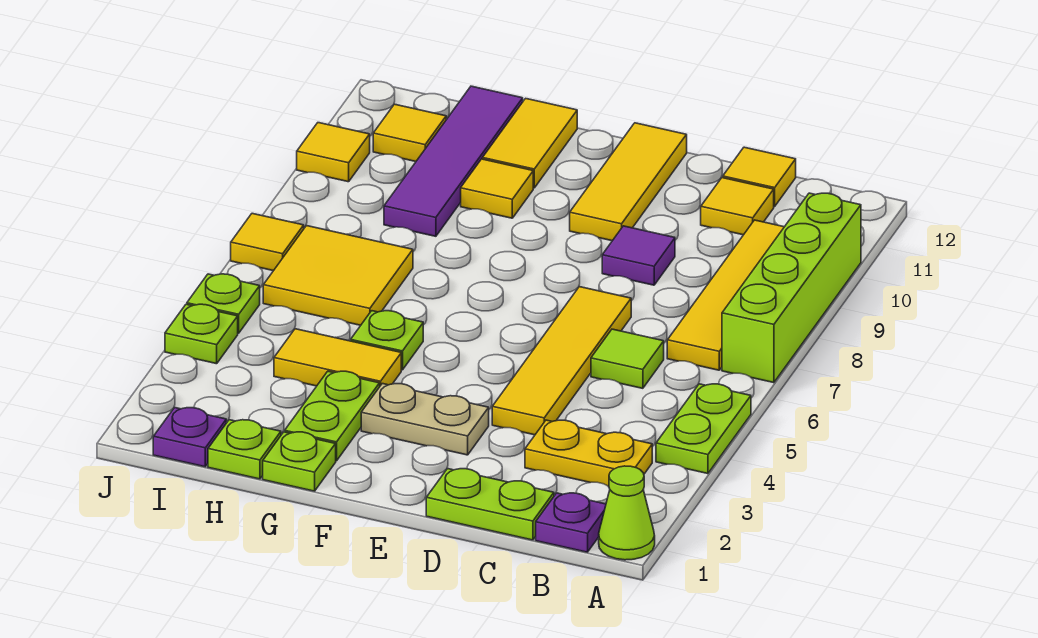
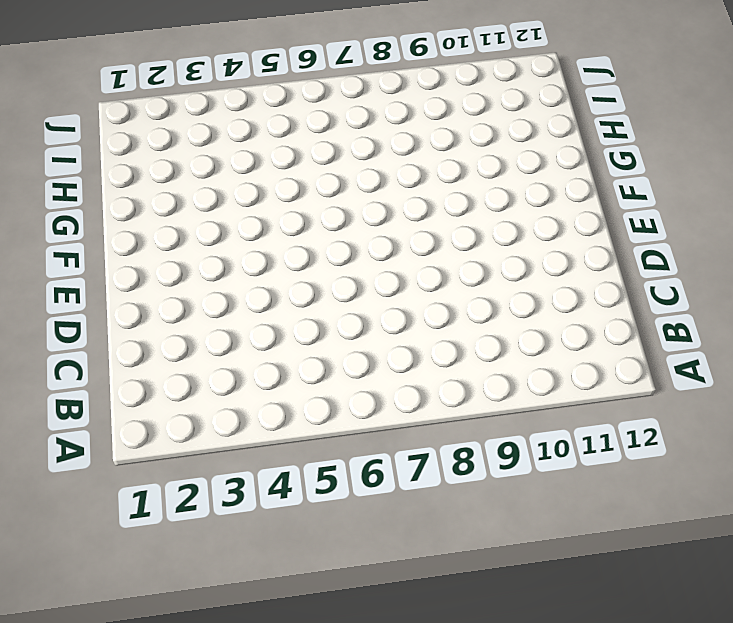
none -> lime 1x1 cone [599,466,655,560]
none -> lime 1x2 plate [656,384,751,474]
none -> lime 1x4 brick [722,193,861,383]

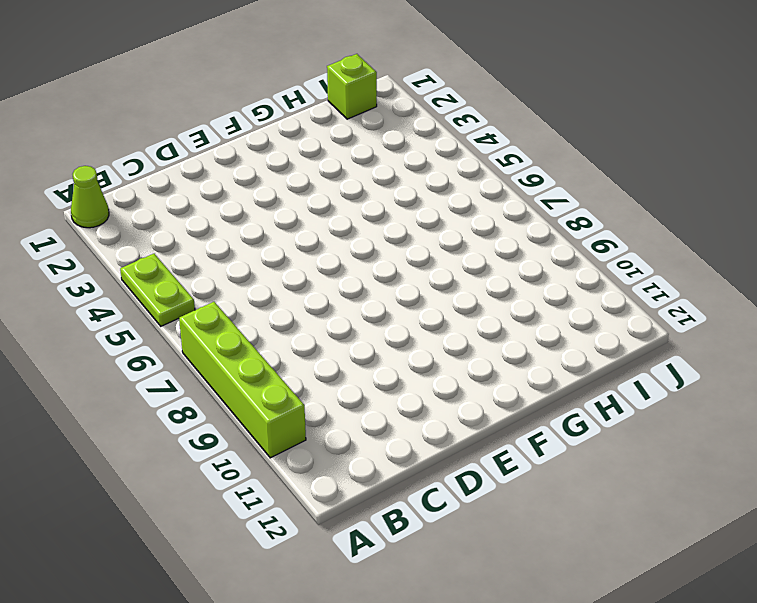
lime 1x1 brick [327,54,377,119] -> purple 1x1 plate [153,408,226,467]
none -> purple 1x1 plate [536,493,606,552]
none -> yellow 1x2 plate [525,420,652,487]
none -> yellow 1x4 tile [667,220,784,370]

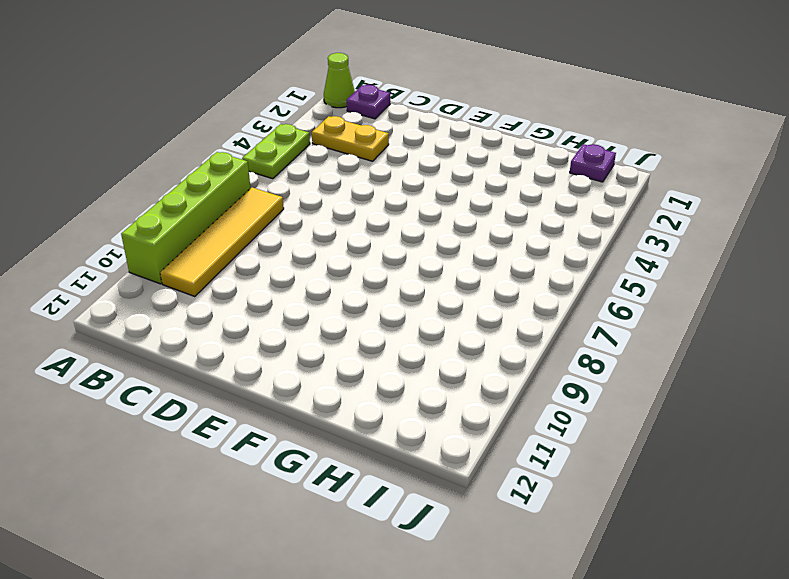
none -> lime 1x2 plate [426,469,554,540]
none -> lime 1x1 tile [591,329,664,388]
none -> yellow 1x1 tile [701,178,774,235]

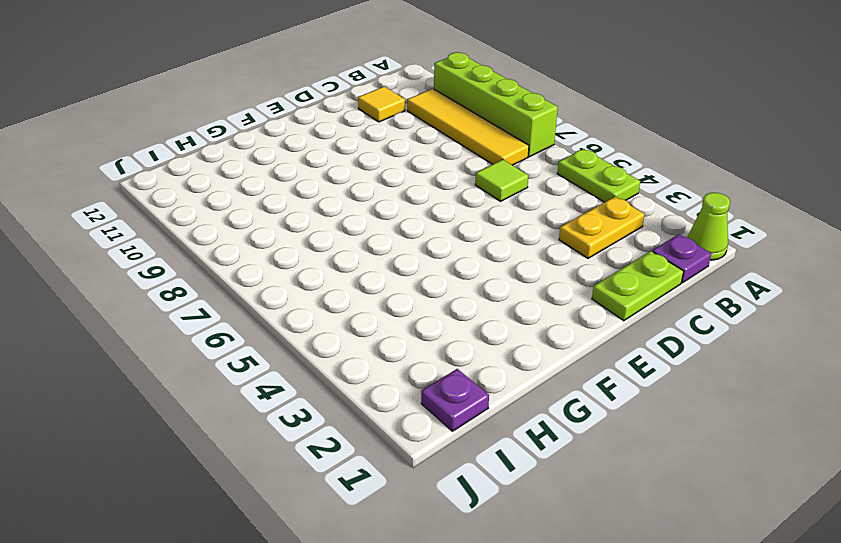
none -> yellow 1x1 tile [723,147,796,207]
none -> yellow 1x4 tile [492,287,631,435]
none -> purple 1x1 tile [602,226,675,285]

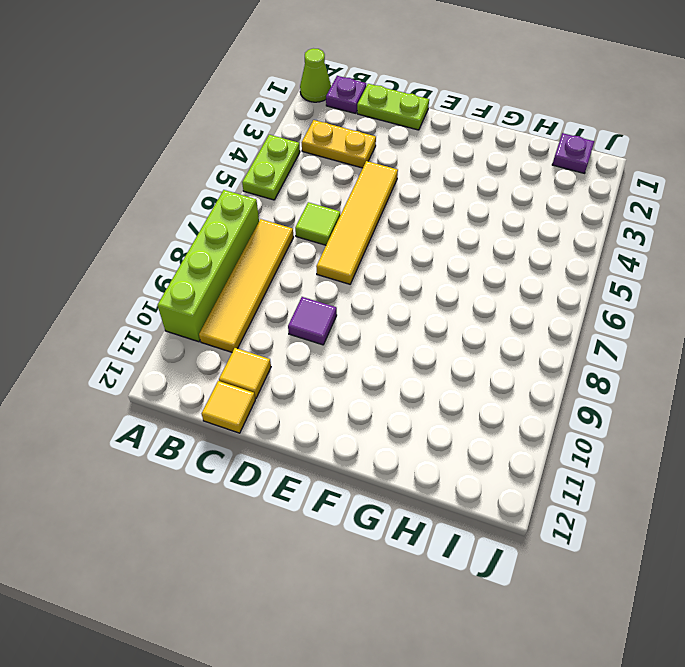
none -> tan 1x2 plate [361,384,489,455]
none -> yellow 1x3 tile [570,123,687,241]
none -> lime 1x1 plate [263,432,336,491]

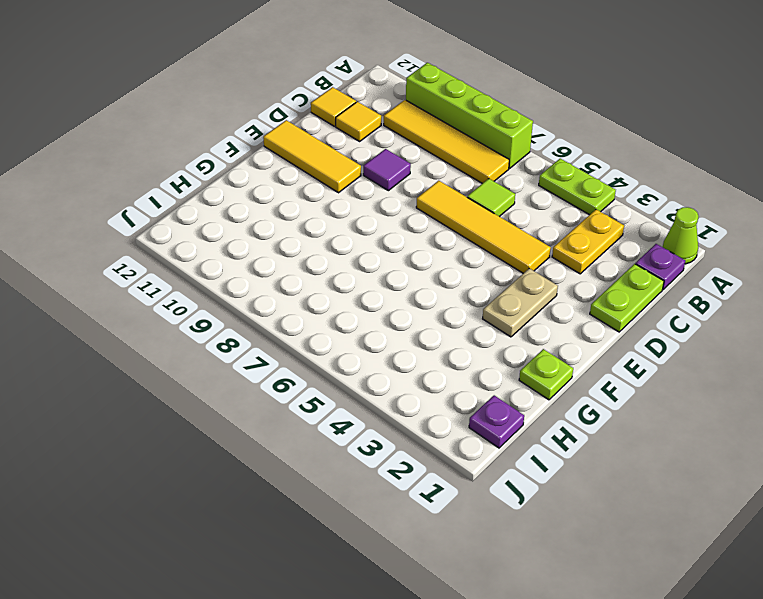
none -> lime 1x2 plate [285,371,380,461]
none -> yellow 1x2 tile [274,329,401,386]
none -> lime 1x1 plate [351,311,423,370]

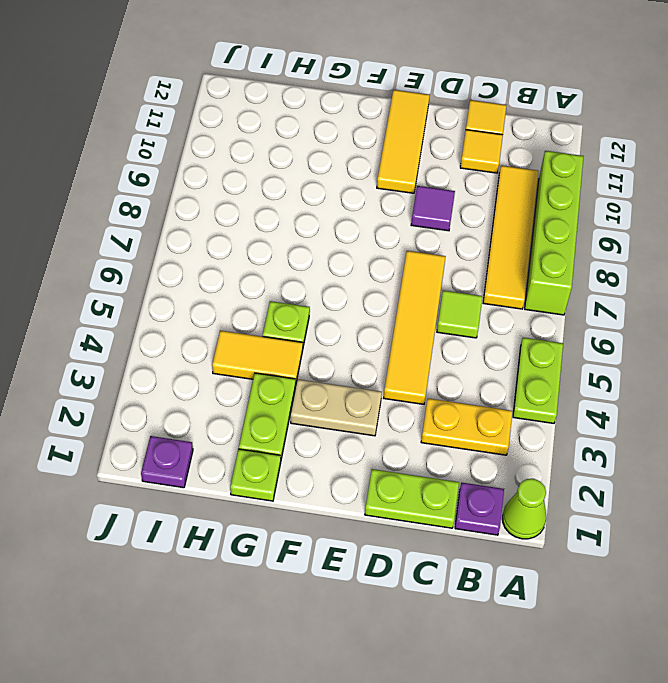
none -> yellow 1x1 tile [461,159,533,218]
none -> yellow 1x2 tile [482,98,577,188]
none -> lime 1x1 plate [208,420,281,479]

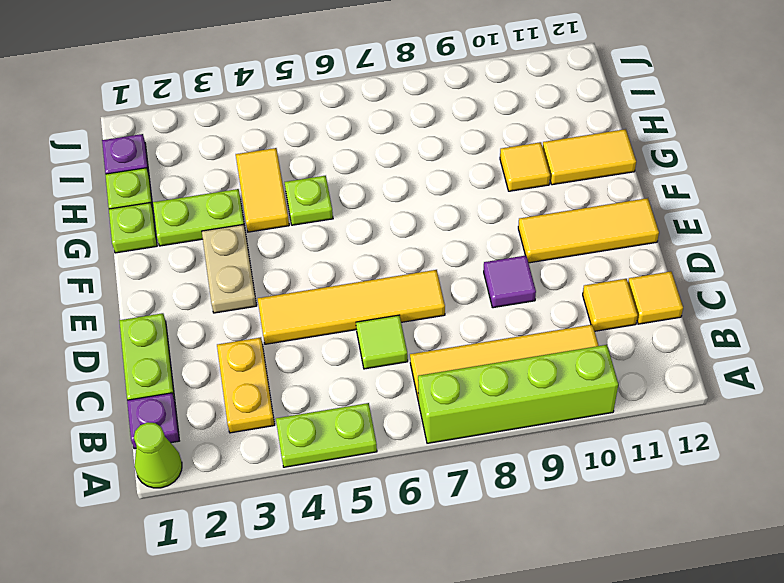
none -> yellow 2x2 tile [263,226,413,325]
none -> purple 1x4 tile [384,86,523,236]
none -> yellow 1x1 tile [373,104,446,162]

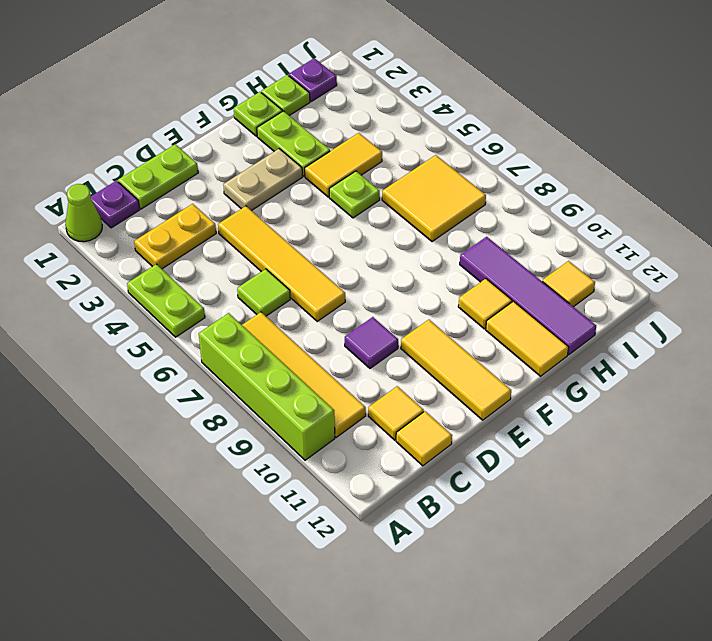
none -> lime 1x1 plate [165,304,238,364]
none -> lime 1x1 plate [187,274,260,333]
none -> yellow 1x1 tile [231,213,304,271]

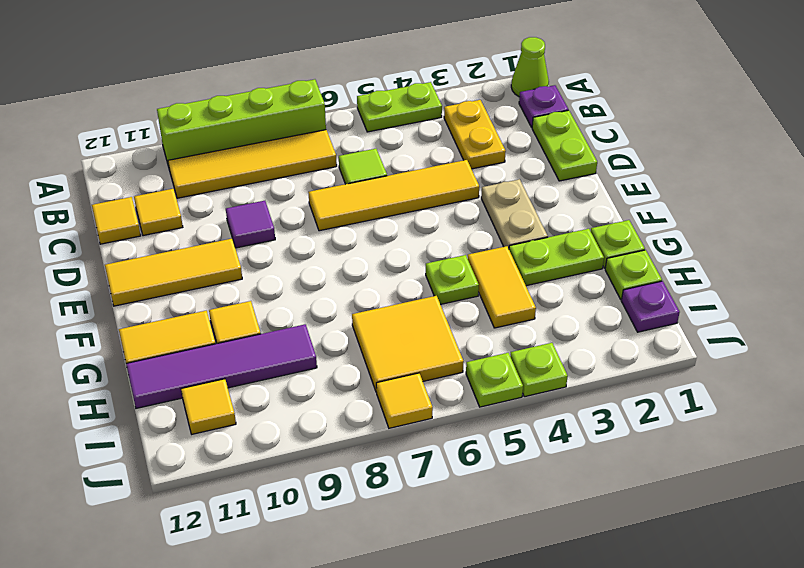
none -> yellow 1x1 tile [297,123,370,182]

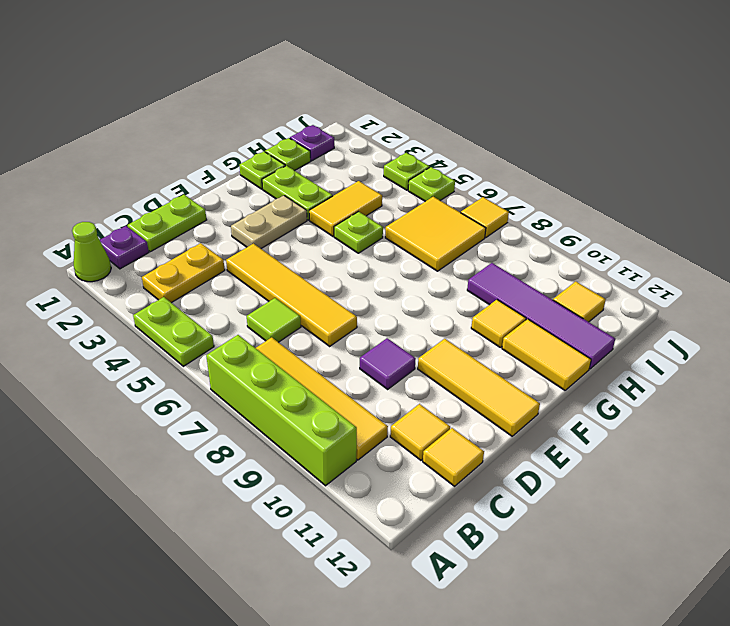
none -> yellow 1x1 tile [297,123,370,182]

